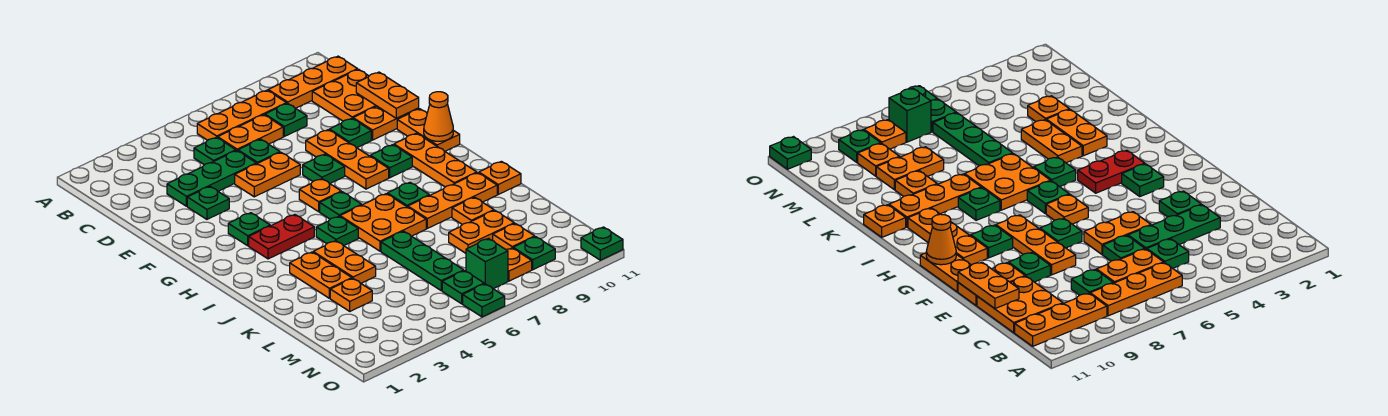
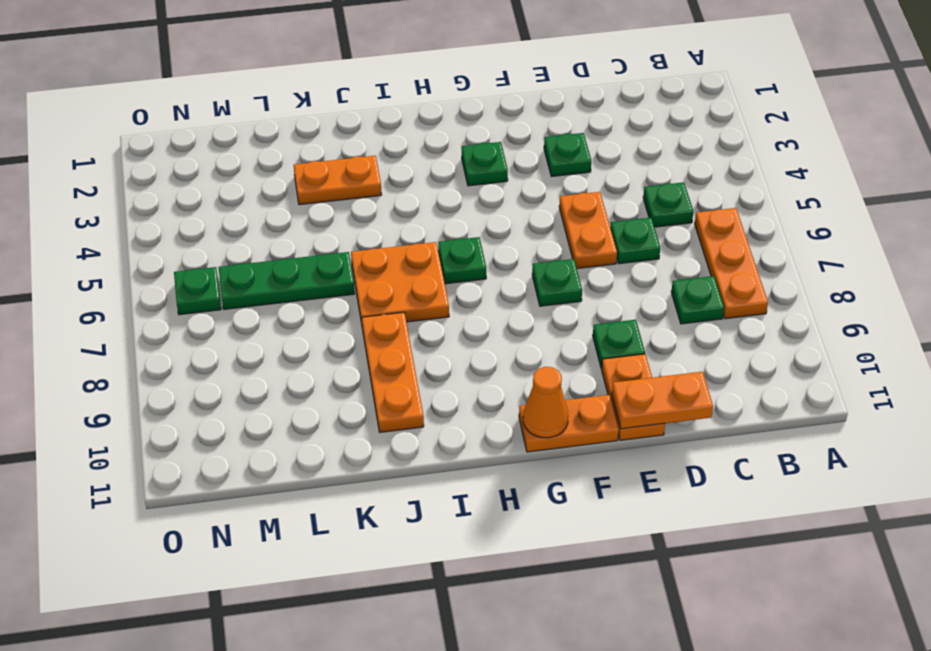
none -> orange 1x3 plate [268,56,358,108]
none -> orange 1x2 plate [218,115,283,151]
none -> orange 2x2 plate [312,69,376,121]
none -> green 1x3 plate [167,151,256,206]

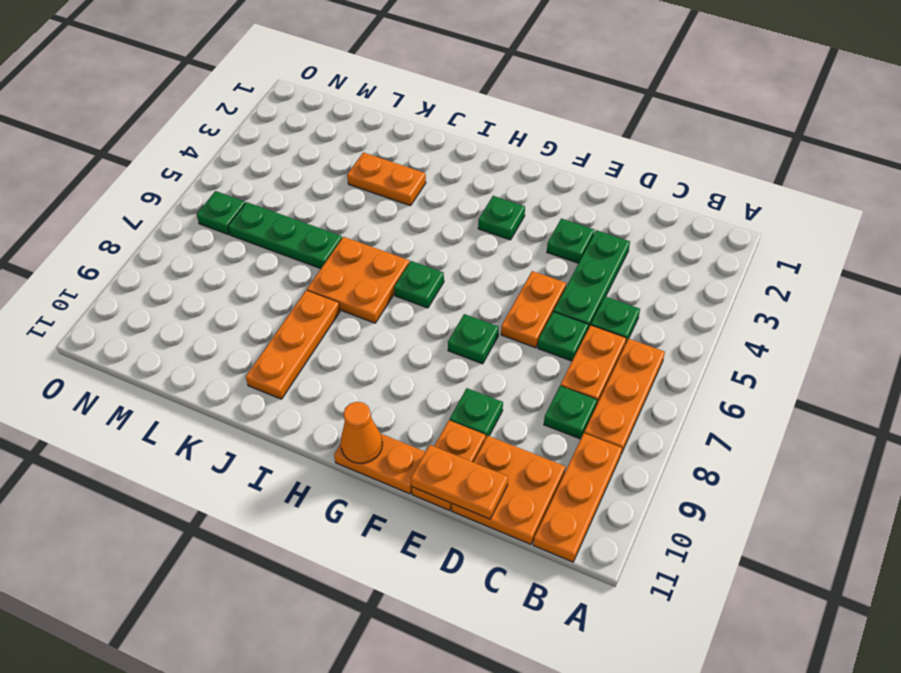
none -> orange 1x3 plate [306,130,389,189]
none -> orange 1x1 plate [299,179,341,212]
none -> green 1x1 plate [370,145,412,178]
none -> orange 1x3 plate [394,133,477,187]

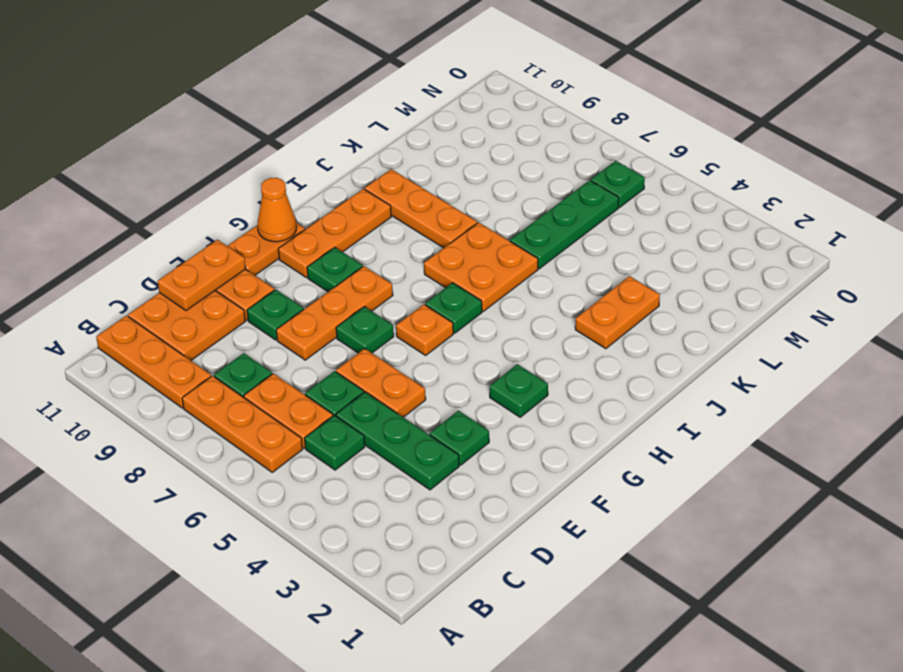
none -> red 1x2 plate [249,215,314,259]
none -> green 1x1 plate [316,216,358,246]
none -> green 1x1 plate [387,182,429,207]
none -> orange 1x2 plate [313,241,376,283]

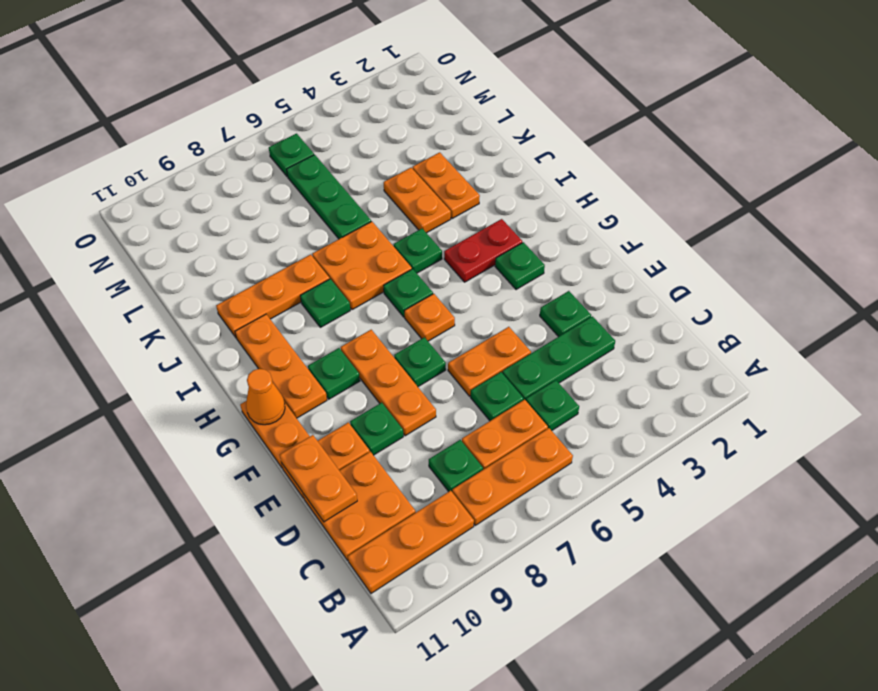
none -> orange 1x1 plate [479,161,521,194]
none -> orange 1x1 plate [452,197,494,225]
none -> orange 1x1 plate [330,278,372,311]
none -> orange 1x2 plate [449,210,514,253]

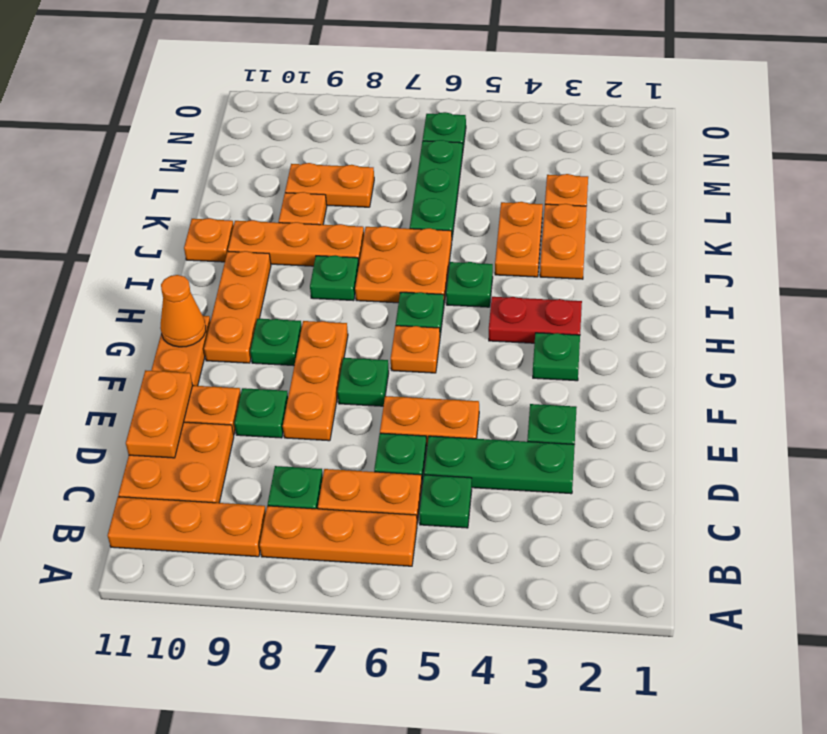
none -> orange 1x1 plate [493,224,535,250]
none -> green 1x1 brick [466,239,508,289]
none -> orange 1x1 plate [507,248,532,281]
none -> green 1x1 plate [513,237,555,270]

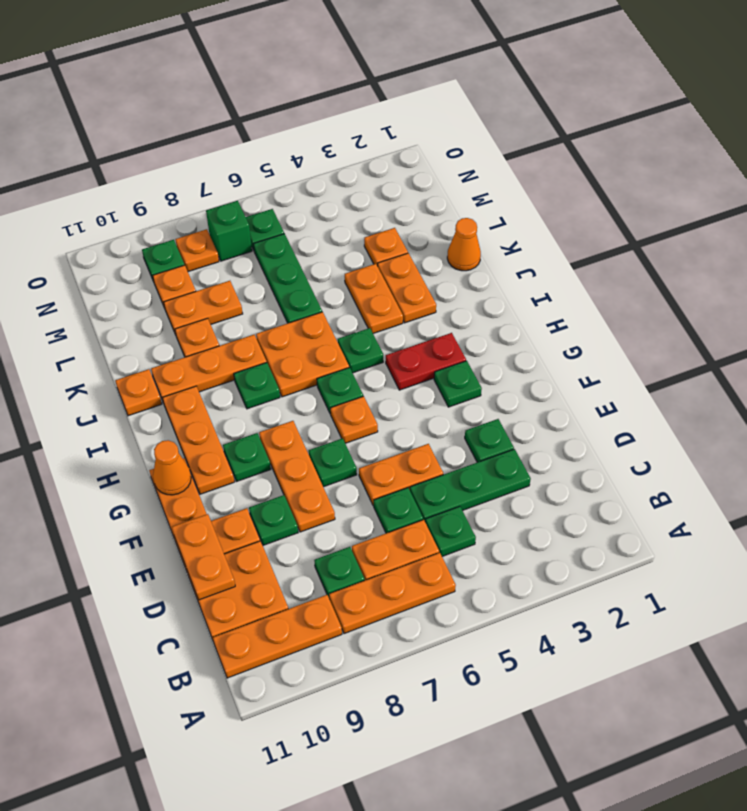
orange 1x1 cone [447,218,481,271] -> none
none -> green 1x1 plate [463,284,505,317]
none -> green 1x1 plate [581,227,623,260]

